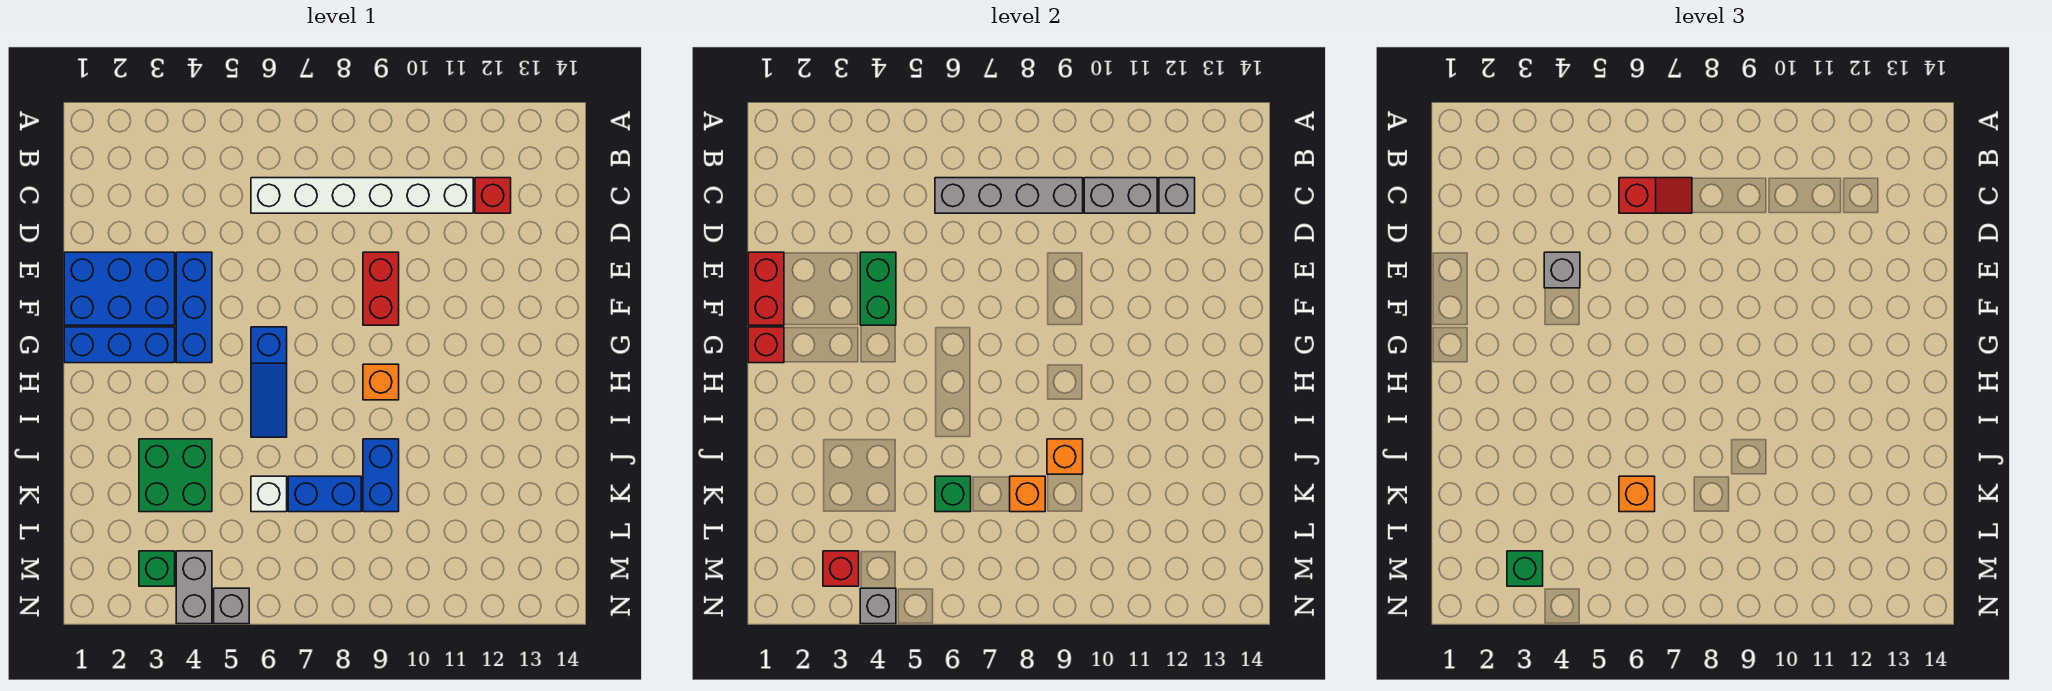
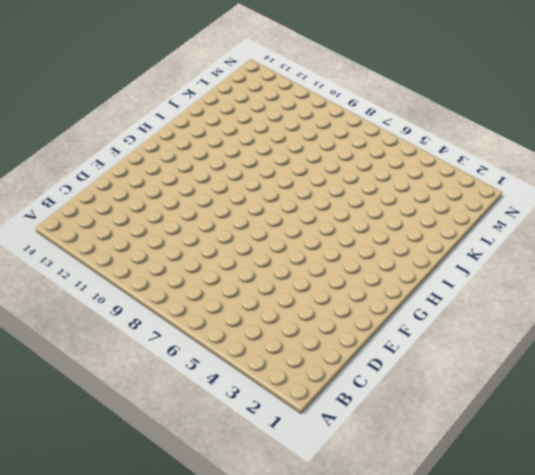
none -> white 1x6 brick [251,178,473,213]
none -> red 1x1 brick [475,178,511,213]
none -> blue 2x3 brick [64,252,175,325]
none -> blue 1x3 brick [176,252,212,363]

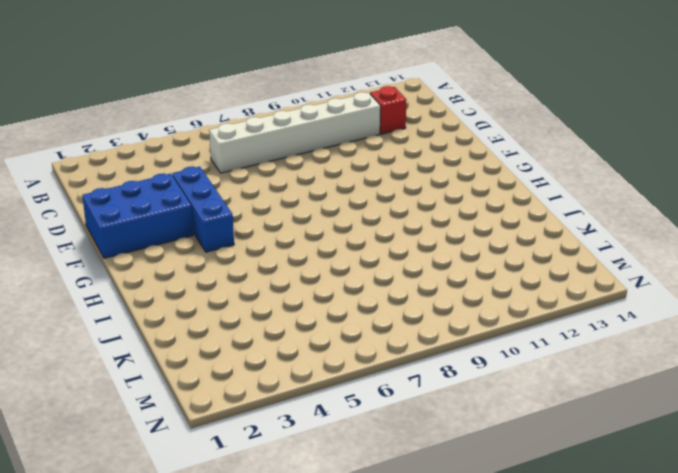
none -> red 1x2 brick [363,252,399,325]
none -> blue 1x3 brick [64,327,175,363]
none -> blue 1x3 slope [251,327,287,437]
none -> orange 1x1 brick [363,364,399,400]

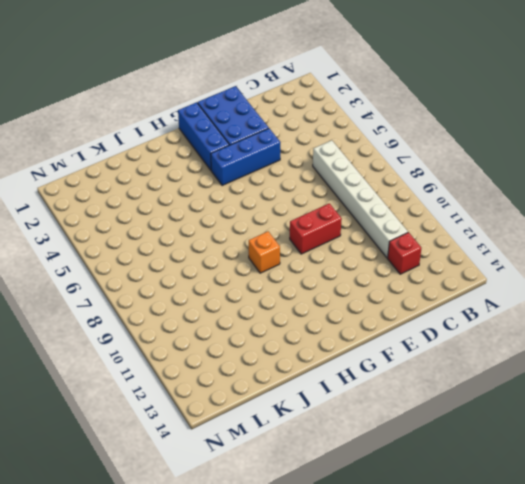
none -> blue 1x3 slope [251,327,287,437]
none -> green 2x2 brick [139,439,212,512]
none -> blue 1x2 brick [363,439,399,512]
none -> white 1x1 brick [251,476,287,512]

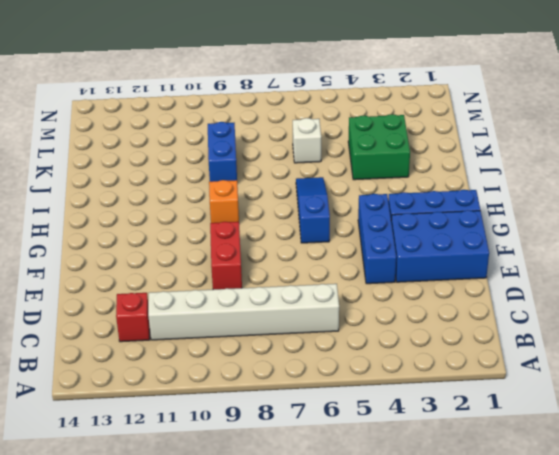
none -> blue 1x2 brick [288,476,361,512]
none -> green 1x1 brick [139,551,175,586]
none -> grey 1x2 brick [176,551,212,624]
none -> grey 1x1 brick [214,588,249,624]

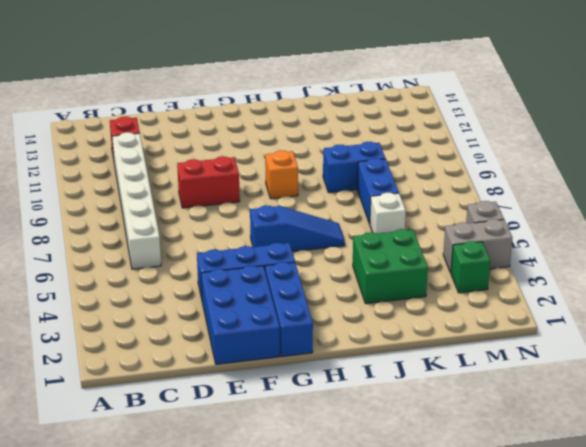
none -> grey 1x4 brick [935,178,1083,213]
none -> grey 1x2 brick [1084,178,1157,213]
none -> grey 1x1 brick [1159,178,1195,213]
none -> red 1x2 brick [748,252,784,325]

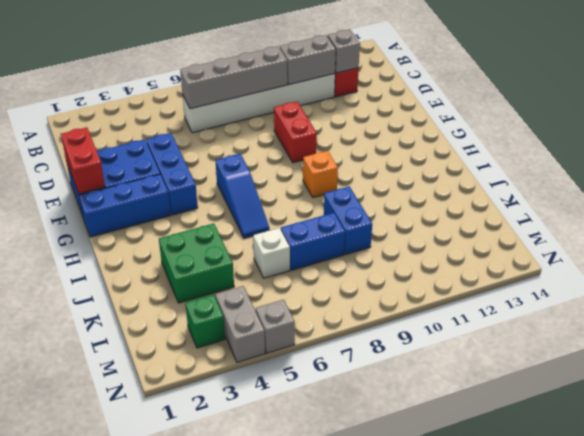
none -> green 1x2 brick [860,252,896,325]
none -> red 1x1 brick [748,327,784,363]
none -> orange 1x1 brick [1047,439,1083,474]
none -> green 1x1 brick [935,476,971,512]

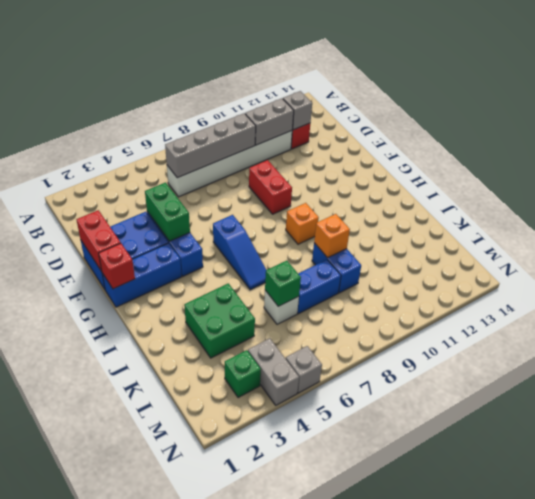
none -> orange 1x1 brick [1010,476,1045,512]
none -> red 1x1 brick [823,551,859,586]
none -> grey 1x1 brick [860,588,896,624]
none -> red 1x2 slope [1619,178,1692,213]

